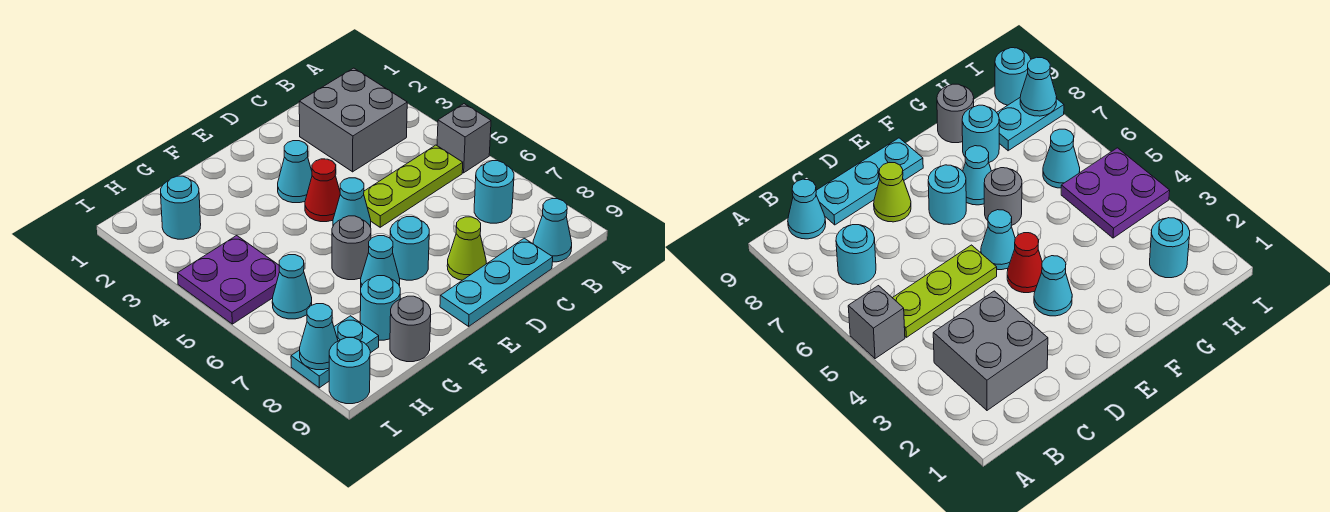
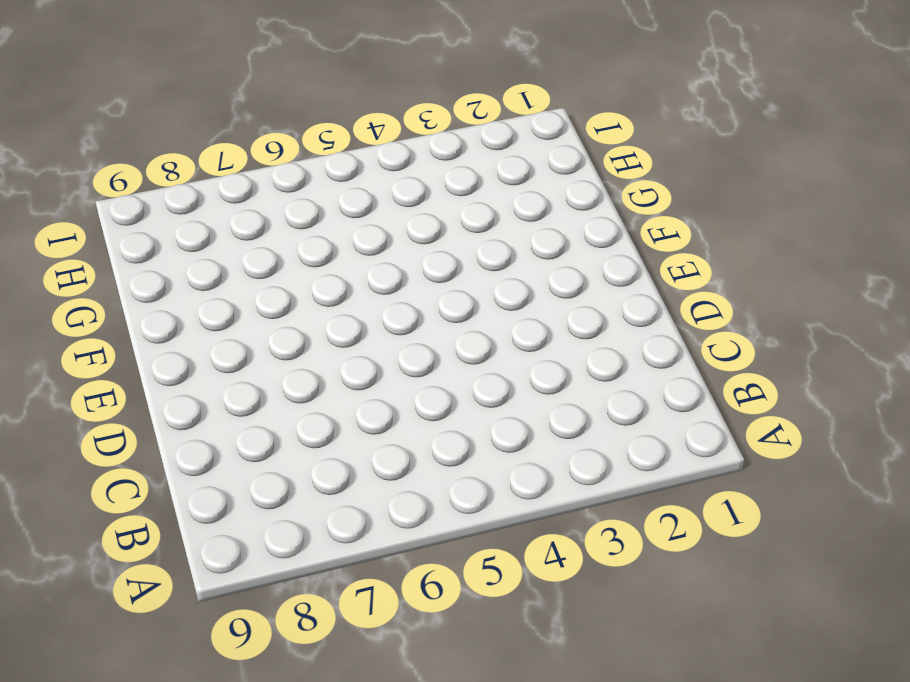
none -> grey 1x1 brick [437,104,491,173]
none -> grey 2x2 brick [299,68,407,172]
none -> lime 1x3 plate [364,145,463,227]

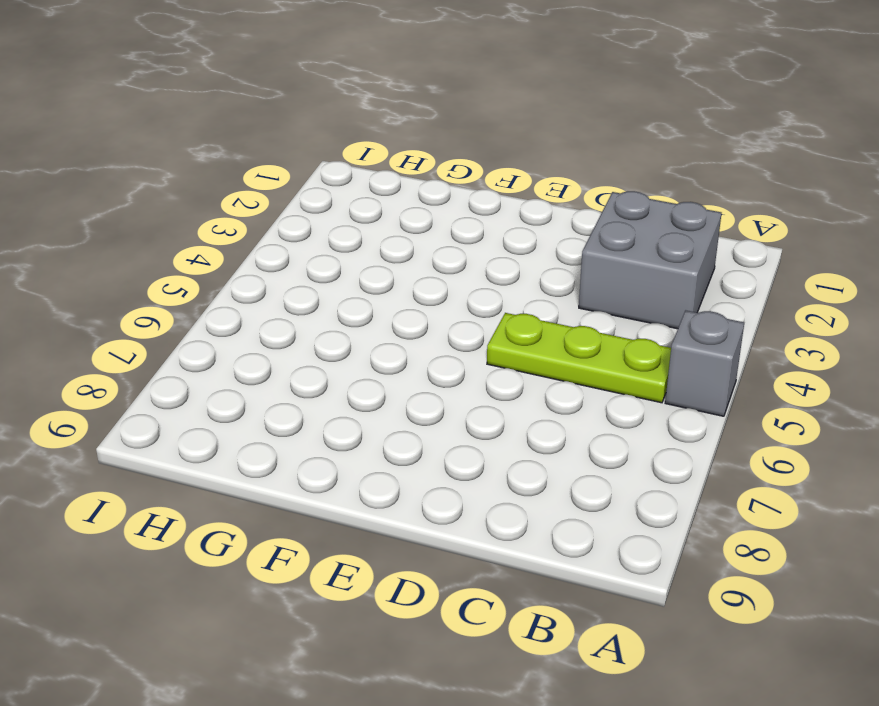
none -> cyan 1x1 round brick [474,161,514,223]
none -> cyan 1x1 cone [533,199,572,262]
none -> cyan 1x3 plate [440,238,553,326]

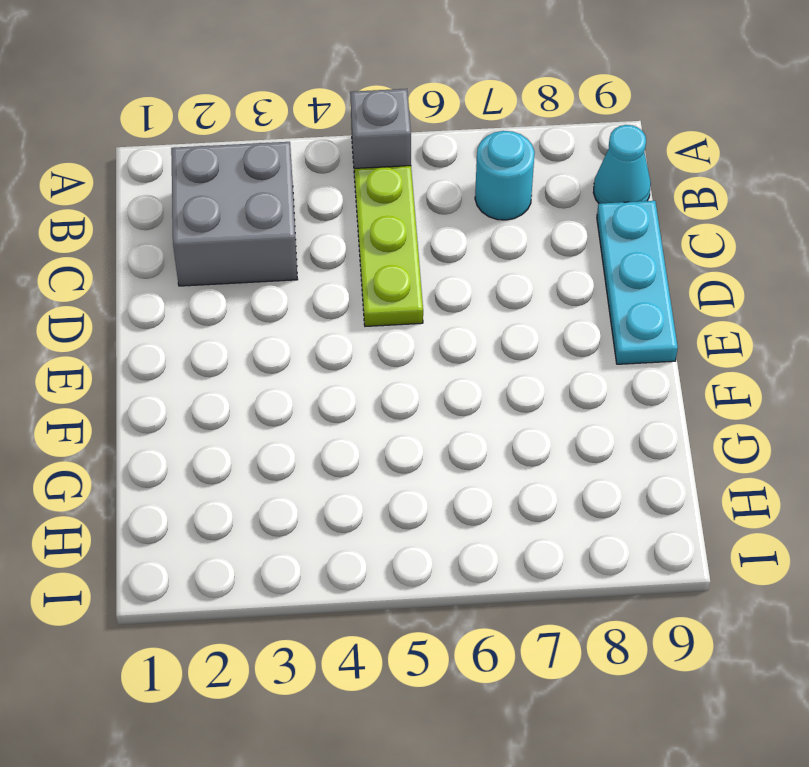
none -> lime 1x1 cone [447,217,486,280]
none -> cyan 1x1 cone [278,141,312,203]
none -> red 1x1 cone [305,159,340,222]

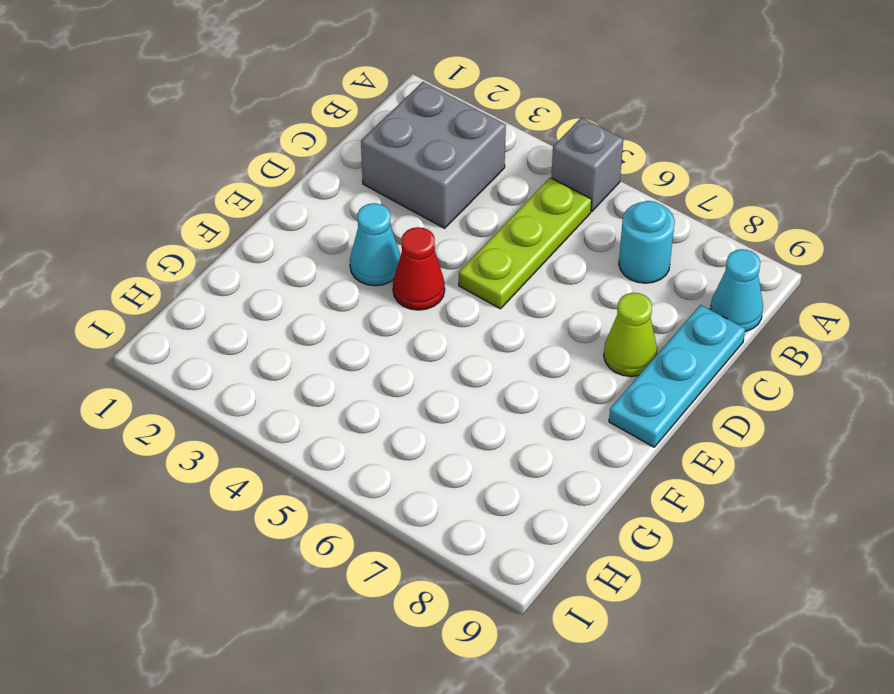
none -> cyan 1x1 cone [333,178,371,227]
none -> cyan 1x1 round brick [390,217,429,280]
none -> grey 1x1 round brick [332,216,371,280]

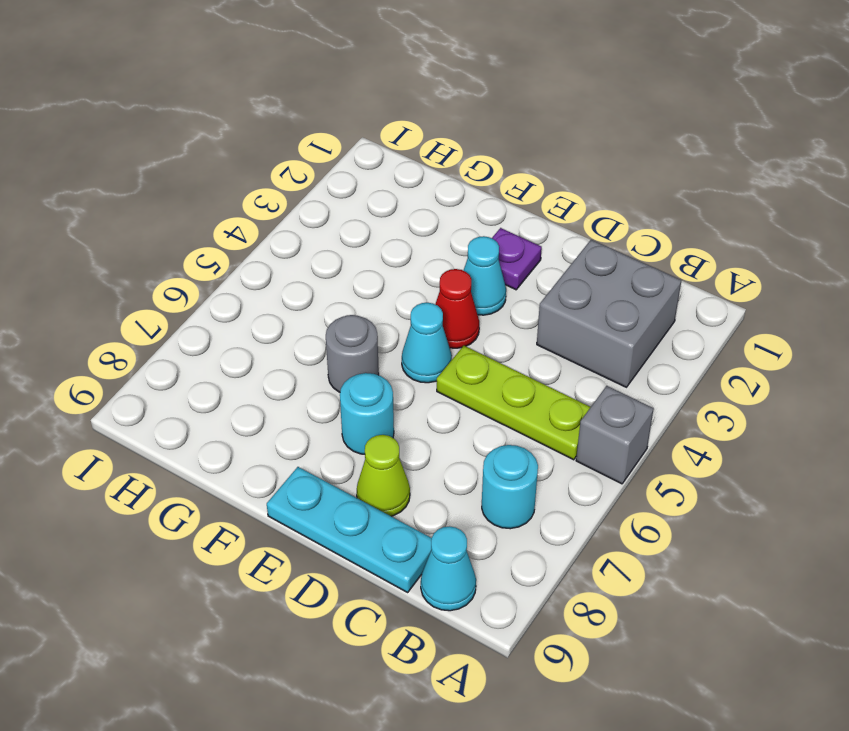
purple 1x1 plate [492,228,542,290] -> none
none -> cyan 1x1 cone [361,236,400,287]
none -> cyan 1x1 round brick [360,276,400,340]
none -> grey 1x1 round brick [390,296,431,362]

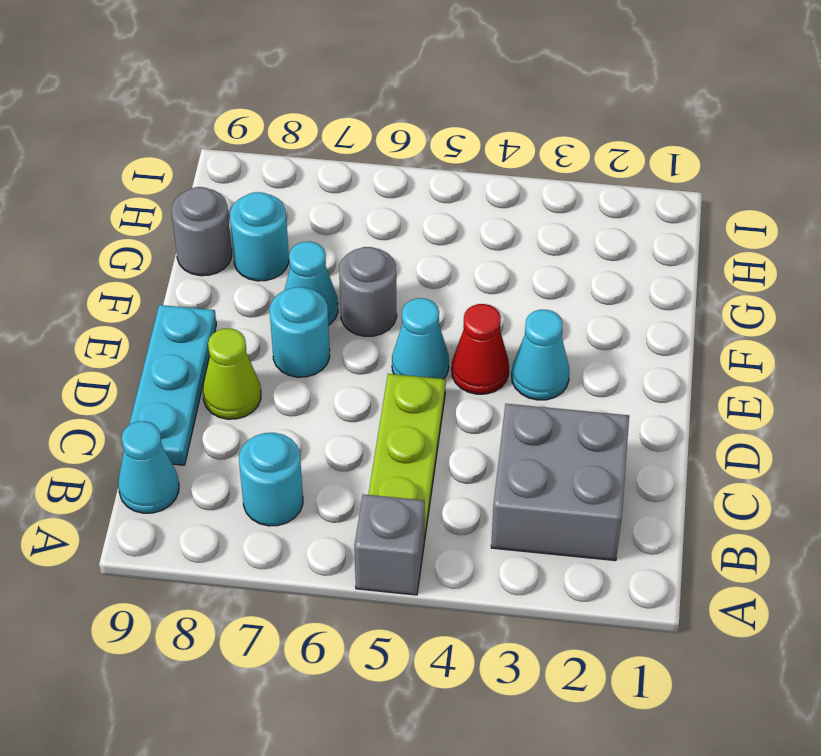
none -> cyan 1x1 round brick [161,176,201,239]
none -> purple 2x2 plate [178,236,279,324]
none -> cyan 1x1 cone [272,255,312,319]

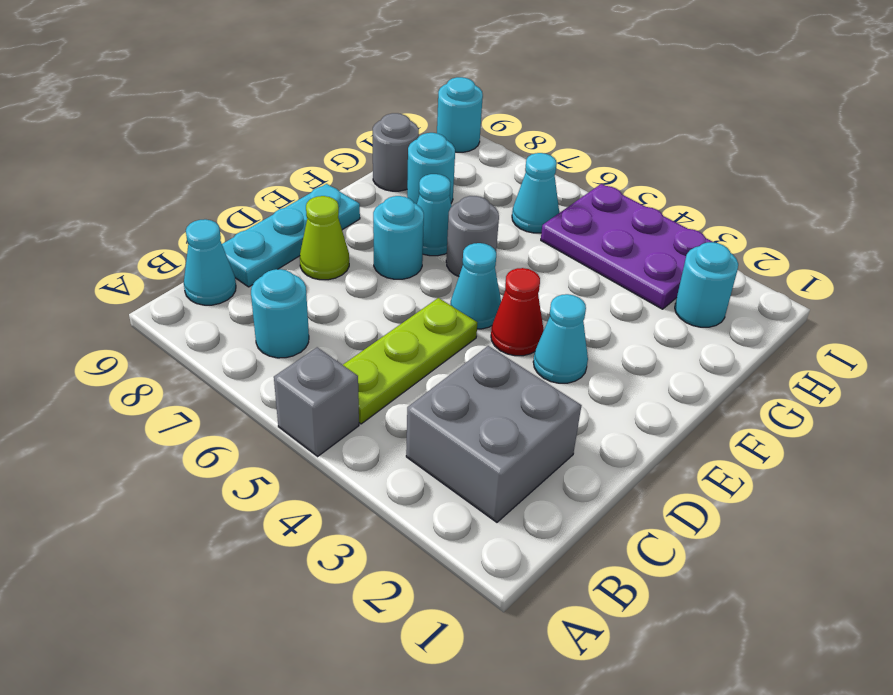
purple 2x3 plate [541,184,712,309] -> purple 2x2 plate [178,236,279,324]
none -> cyan 1x2 plate [291,316,379,388]
none -> cyan 1x1 cone [300,304,338,370]

